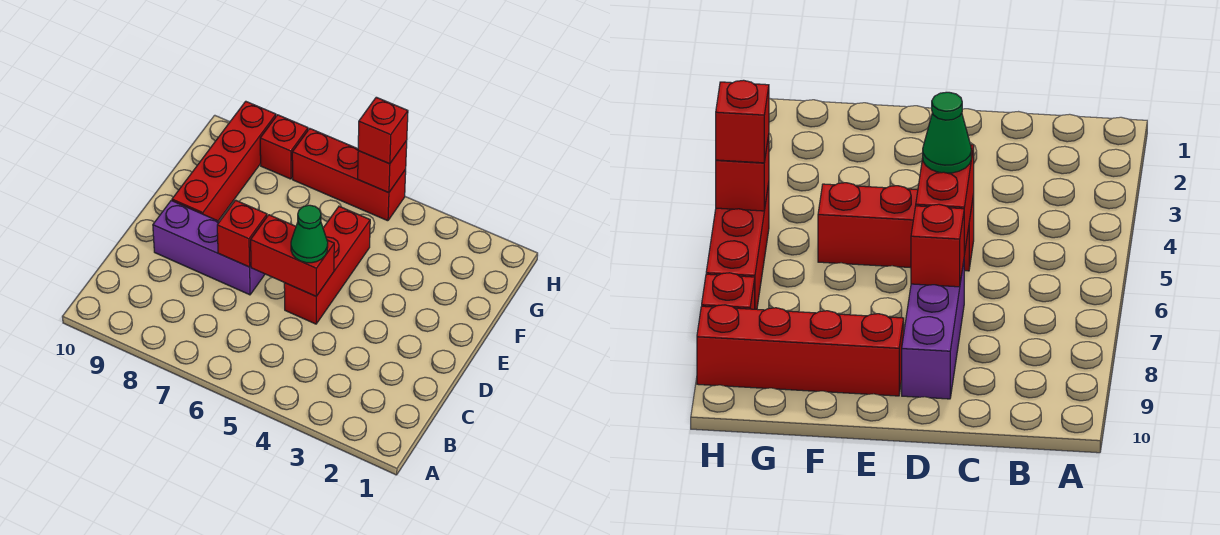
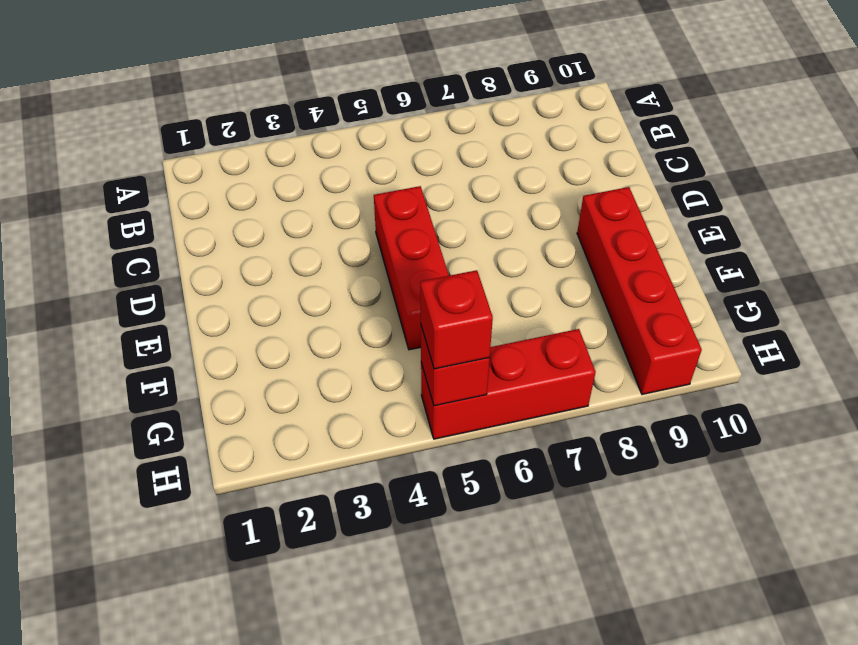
none -> purple 1x3 brick [153,201,265,295]
none -> red 1x1 brick [260,115,308,179]

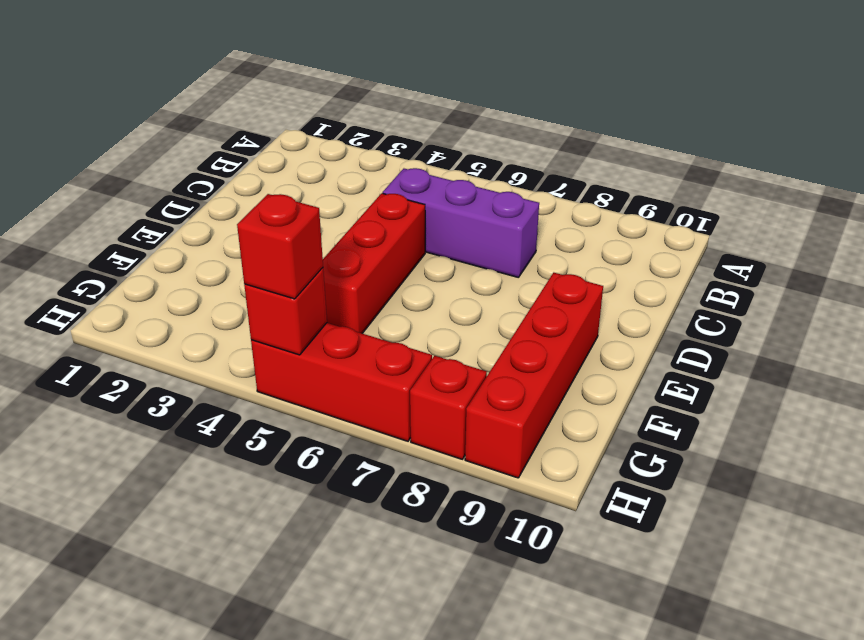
purple 1x3 brick [383,168,539,278] -> purple 1x3 brick moved to [153,201,265,295]
none -> red 1x2 brick [251,215,334,296]
none -> red 1x1 brick [217,200,267,267]

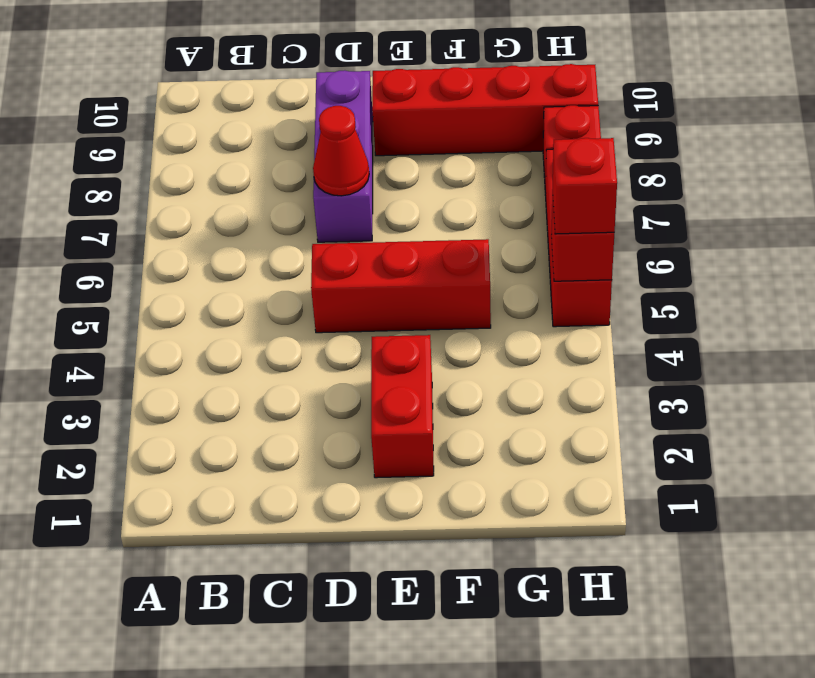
red 1x1 cone [313,106,369,196] -> red 1x1 brick [217,200,267,267]
red 1x2 brick [371,335,434,478] -> red 1x2 brick moved to [251,215,334,296]
none -> green 1x1 cone [291,205,328,263]

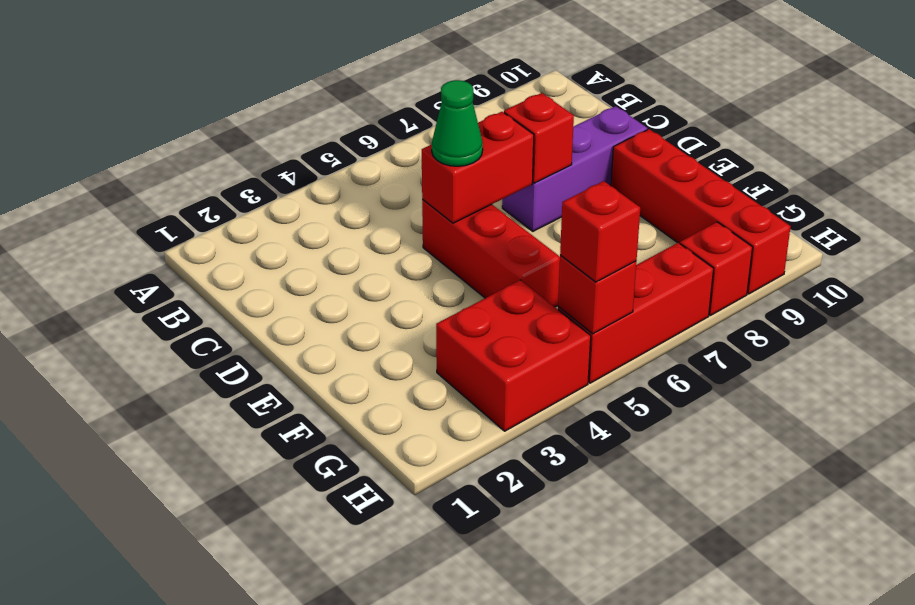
red 2x2 brick [436,280,591,431] -> none

